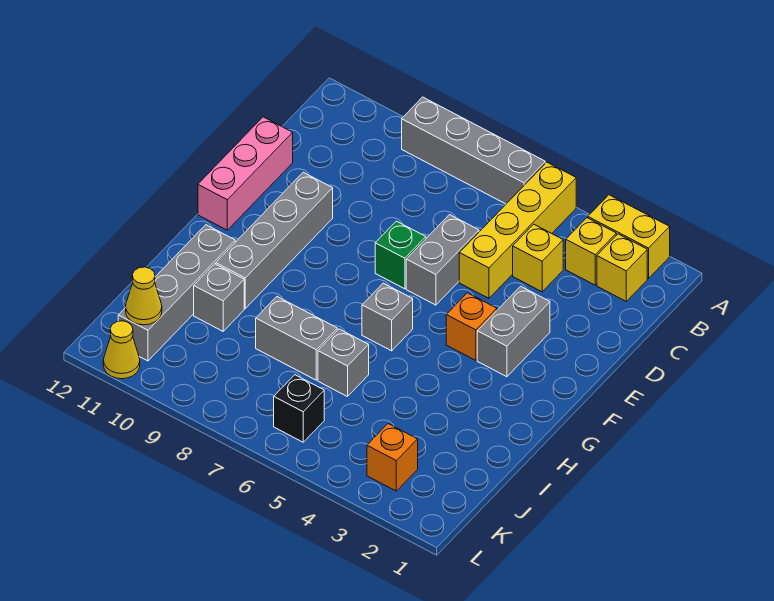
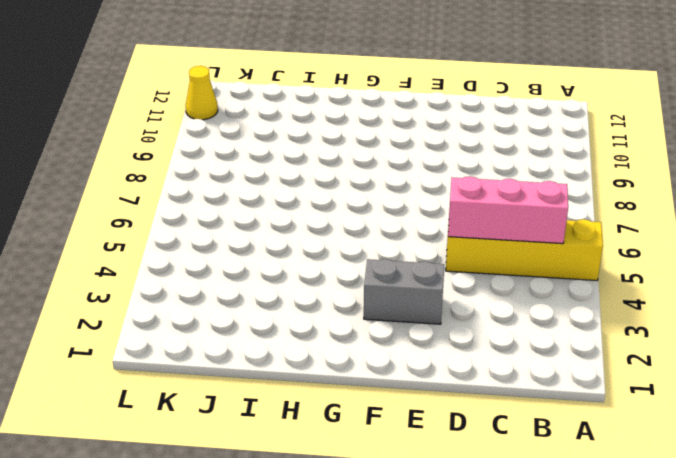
pink 1x3 brick [448,176,568,244] -> pink 1x3 brick moved to [198,117,293,230]
none -> yellow 1x2 brick [588,195,670,279]
none -> grey 1x4 brick [402,97,545,204]
none -> yellow 1x1 brick [597,234,647,301]

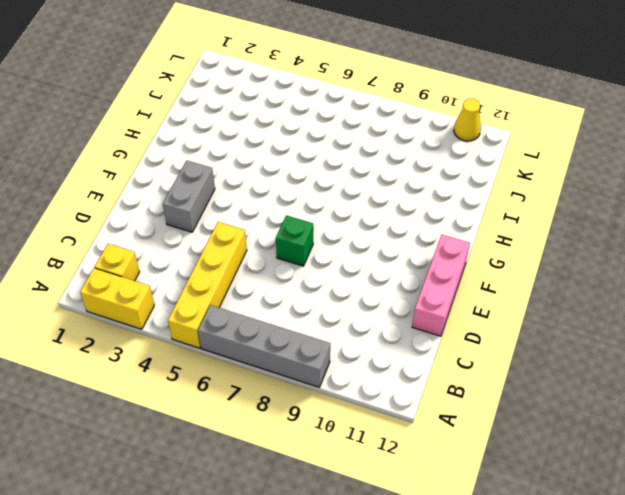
none -> yellow 1x1 brick [566,218,616,285]
none -> yellow 1x1 brick [513,224,563,292]
none -> grey 1x2 brick [406,215,479,305]

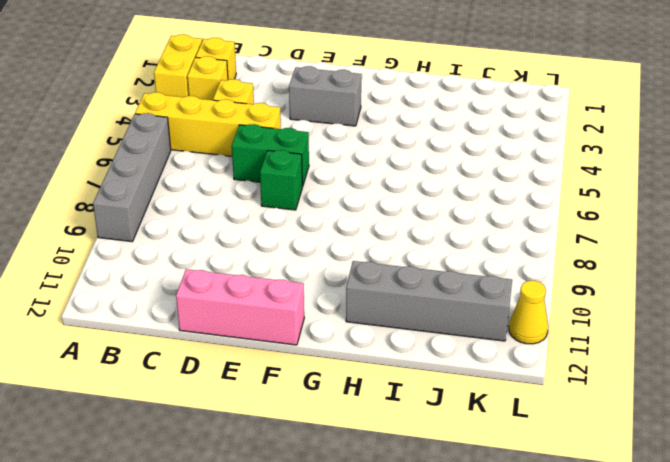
green 1x2 brick [232,124,309,187] -> grey 1x2 brick [406,215,479,305]
none -> grey 1x4 brick [216,172,333,308]
none -> orange 1x1 brick [446,293,497,360]
none -> grey 1x1 brick [362,283,413,351]

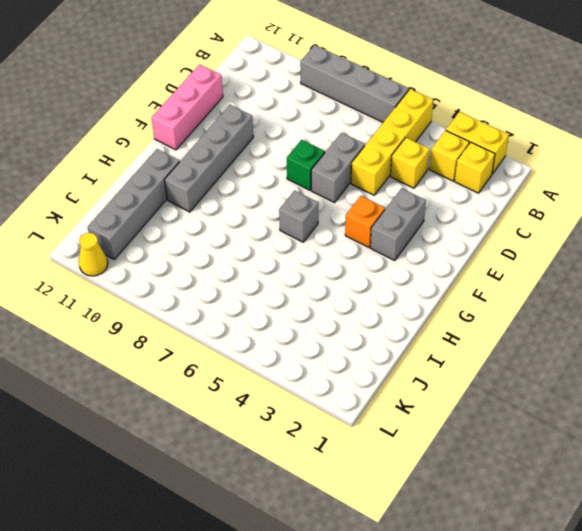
none -> grey 1x1 brick [318,329,369,397]
none -> grey 1x2 brick [256,297,337,380]
none -> grey 1x1 brick [194,264,244,331]

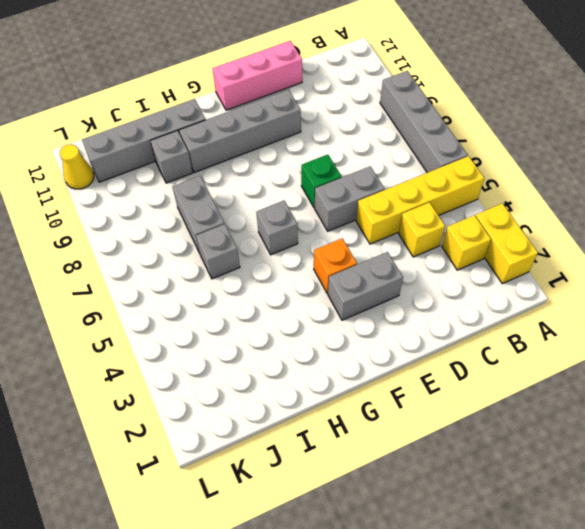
none -> yellow 1x1 brick [597,234,647,301]
none -> orange 1x1 brick [367,424,418,491]
none -> black 1x1 brick [274,375,324,442]

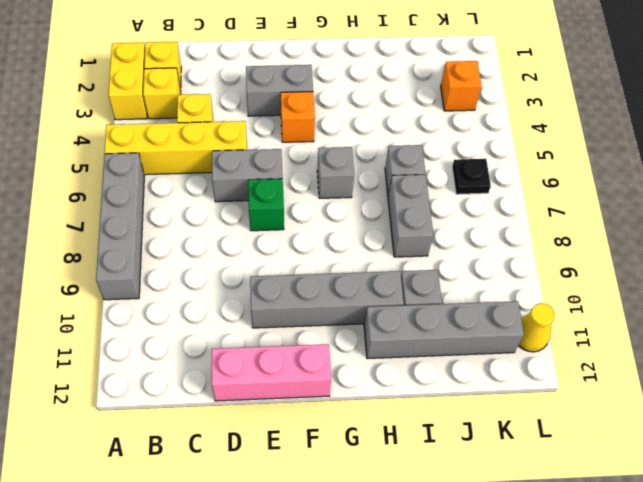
black 1x1 plate [452,159,491,194] -> black 1x1 brick [274,375,324,442]
none -> yellow 1x1 cone [126,267,162,325]

